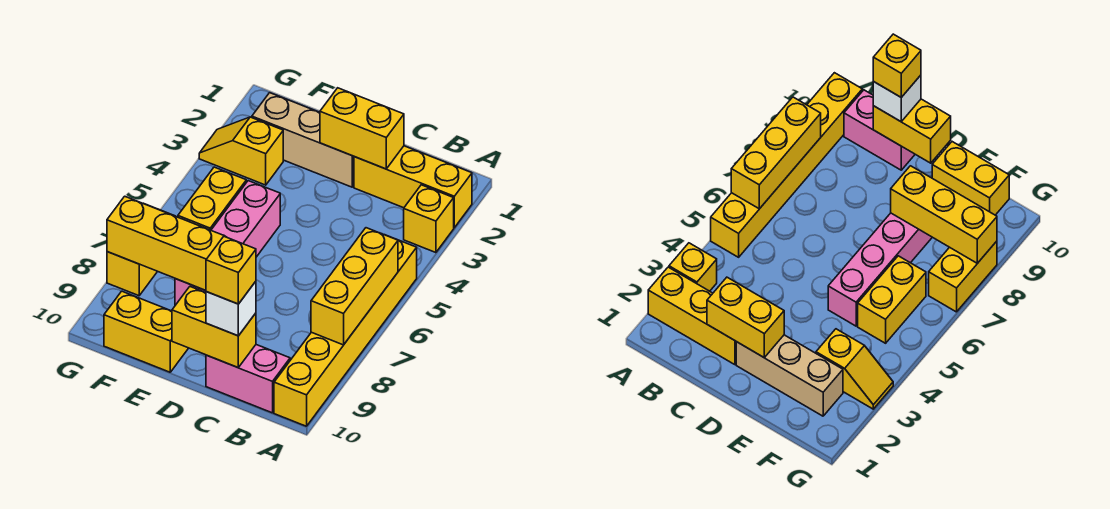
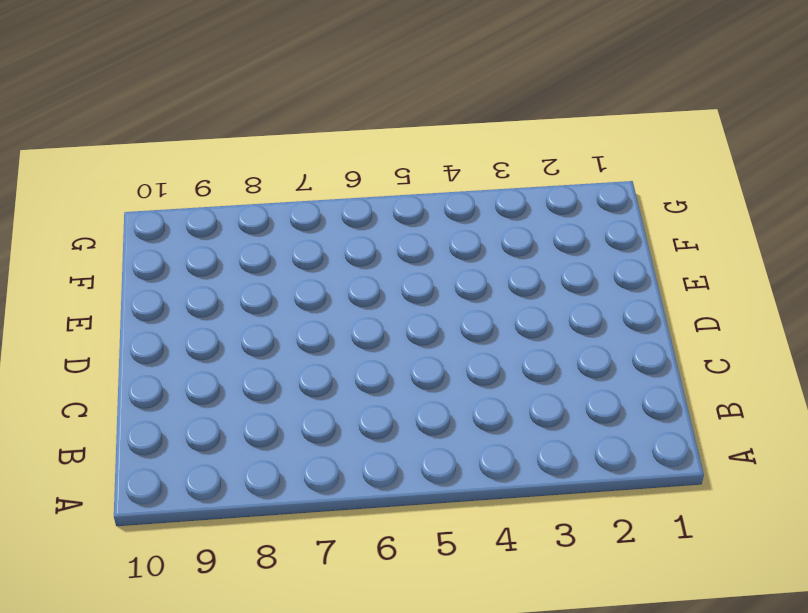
none -> yellow 1x3 brick [354,146,472,228]
none -> yellow 1x1 brick [404,185,454,253]
none -> yellow 1x6 brick [274,235,417,426]

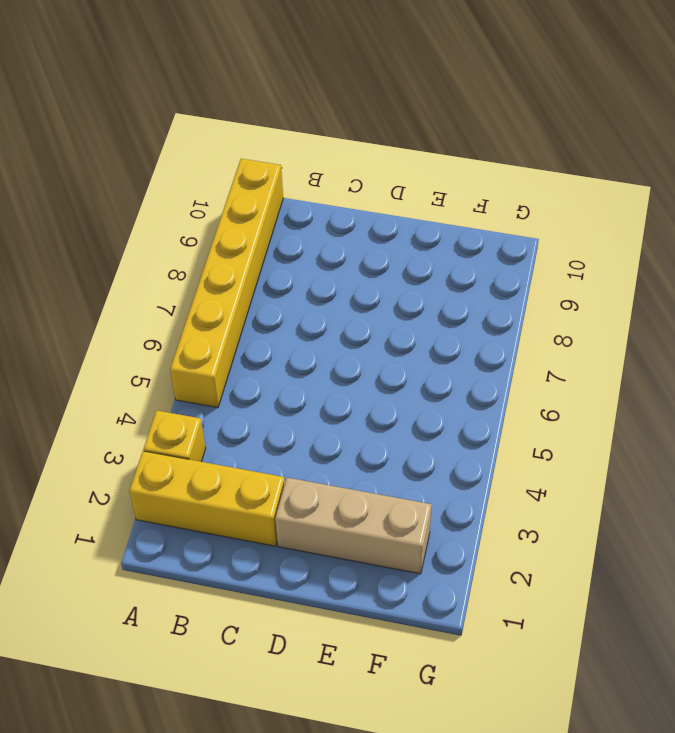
none -> pink 1x2 brick [206,345,290,413]
none -> pink 1x4 brick [175,181,280,305]
none -> yellow 1x2 brick [104,291,188,372]

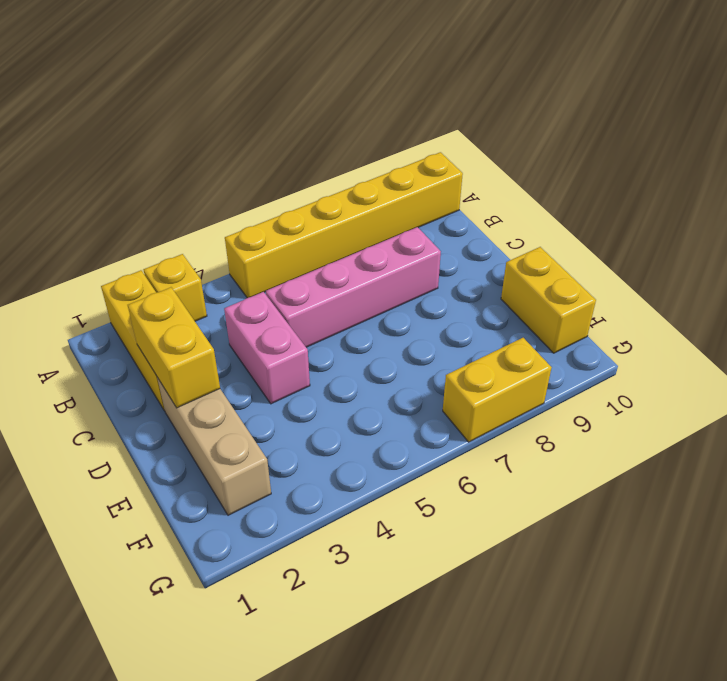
pink 1x2 brick [224,292,310,404] -> pink 1x2 brick moved to [206,345,290,413]
pink 1x4 brick [266,227,441,347] -> pink 1x4 brick moved to [175,181,280,305]
none -> yellow 1x2 slope [199,117,283,185]
none -> yellow 1x2 brick [178,167,246,230]
none -> yellow 1x3 brick [311,228,398,345]

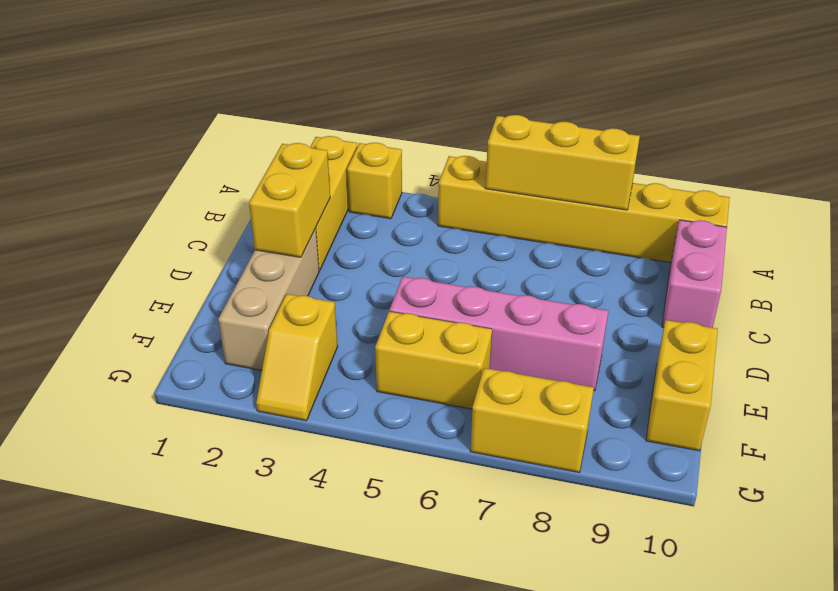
none -> yellow 1x2 brick [172,287,256,367]
none -> yellow 1x3 brick [107,196,225,290]
none -> white 1x1 brick [206,281,256,336]

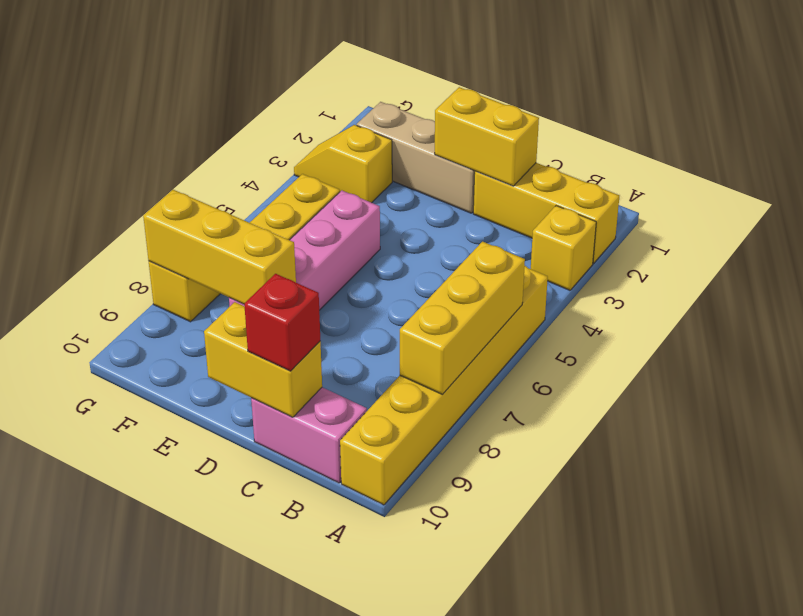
red 1x1 brick [244,274,320,371] -> white 1x1 brick [206,281,256,336]
none -> yellow 1x2 brick [104,291,188,372]
none -> yellow 1x1 brick [206,237,256,304]

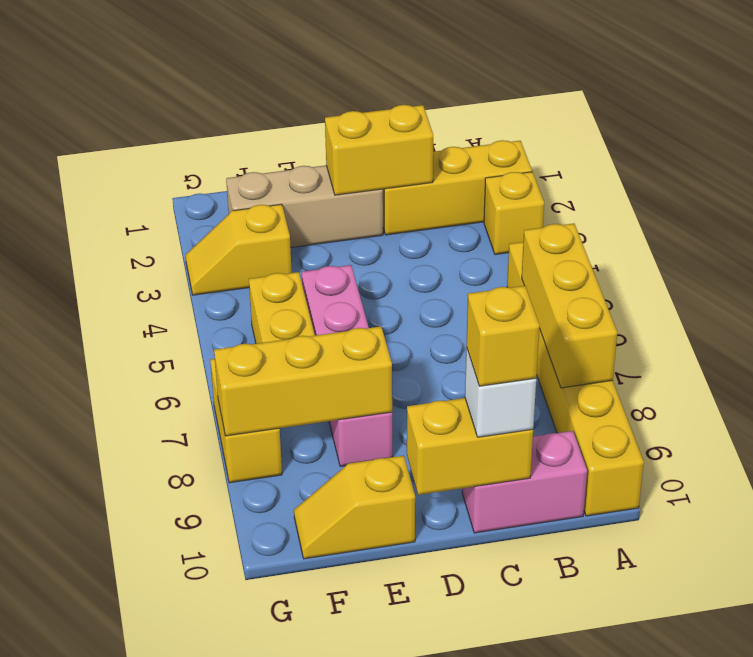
yellow 1x2 slope [294,456,415,559] -> yellow 1x2 brick [104,291,188,372]

